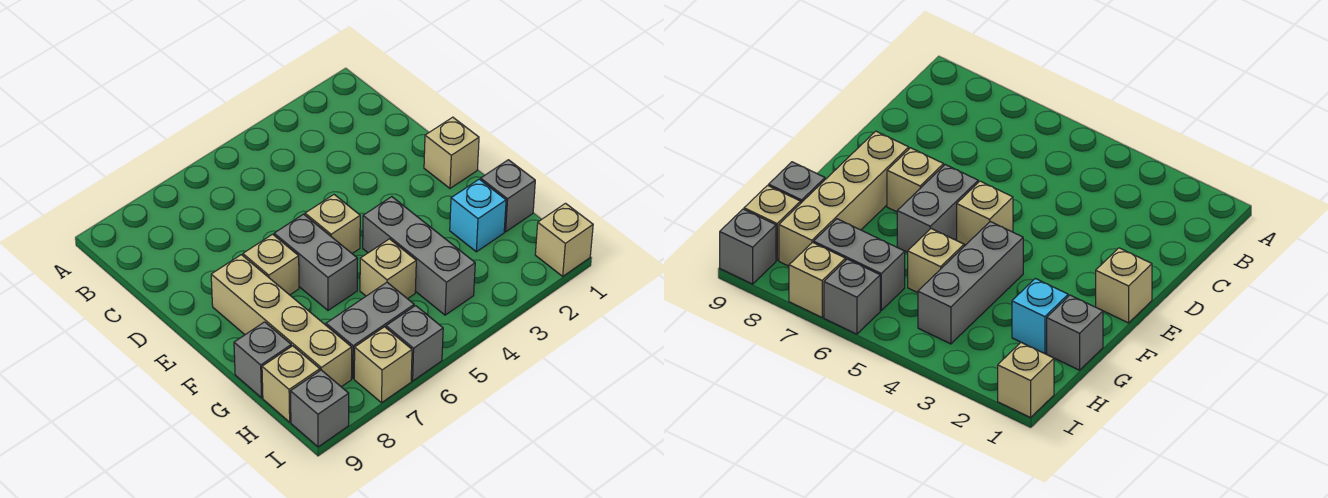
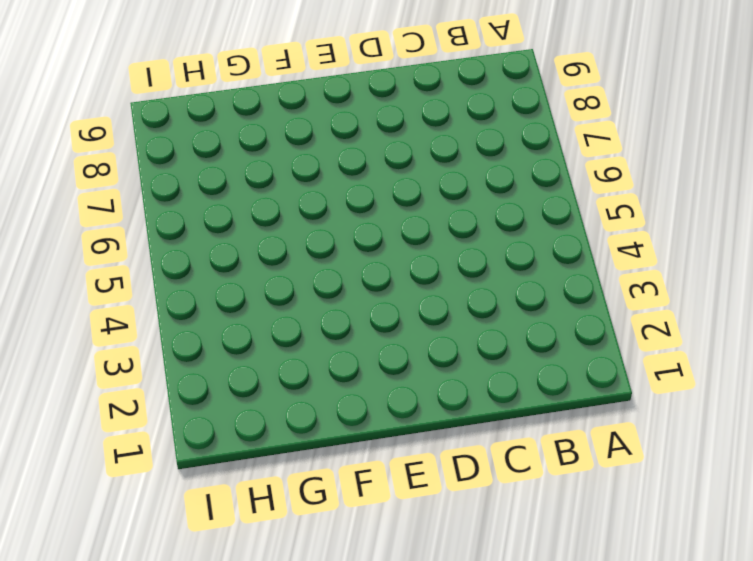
none -> tan 1x1 brick [424,117,479,188]
none -> tan 1x1 brick [305,195,360,253]
none -> grey 1x2 brick [274,214,358,310]

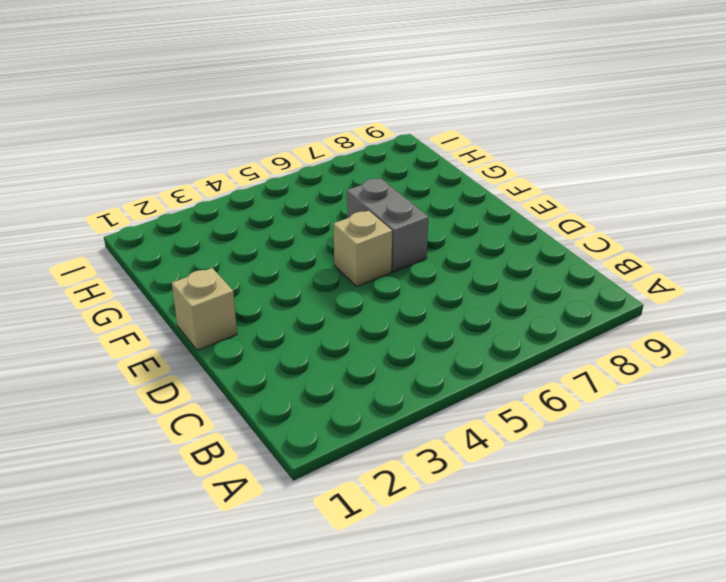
none -> tan 1x1 brick [243,234,299,295]
none -> tan 1x4 brick [211,255,352,387]
none -> grey 1x3 brick [363,197,475,315]

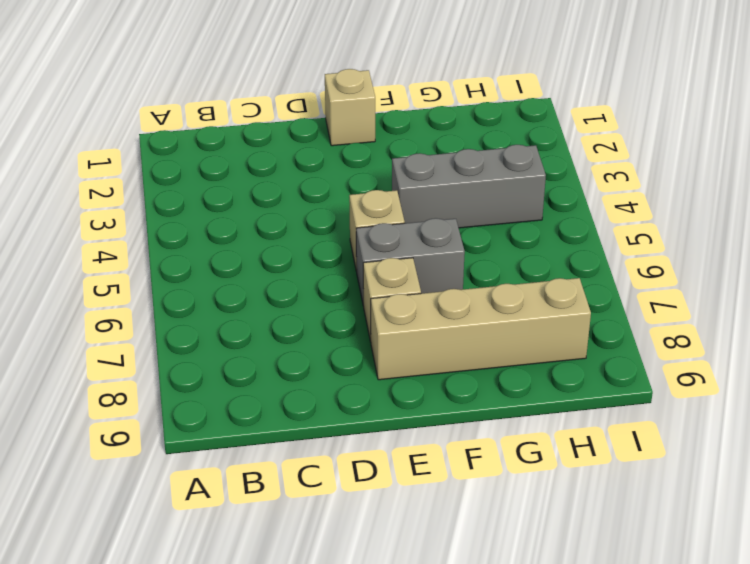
none -> grey 1x1 brick [481,160,535,232]
none -> cyan 1x1 brick [450,179,506,252]
none -> tan 1x1 brick [360,239,416,299]

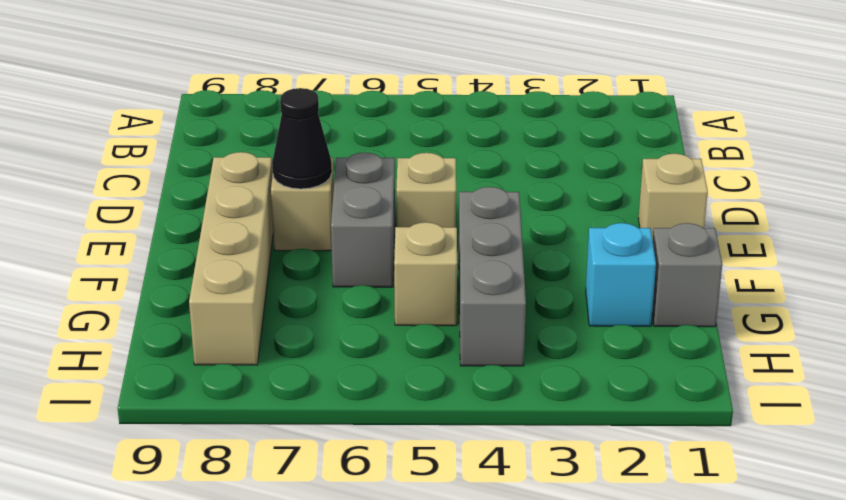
black 1x1 cone [272,88,332,189] -> none
none -> grey 1x1 brick [234,322,291,398]
none -> grey 1x2 brick [326,282,414,378]
none -> tan 1x1 brick [262,346,320,422]

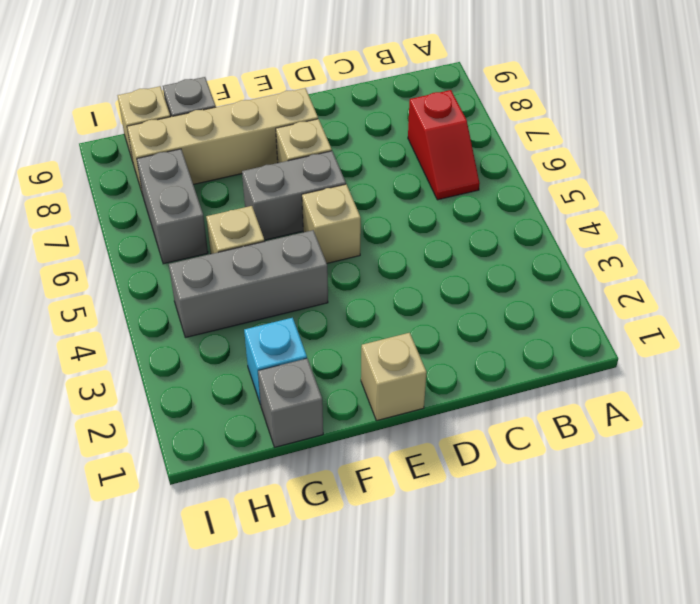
red 1x2 slope [408,90,480,200] -> none
none -> tan 1x1 brick [535,203,593,276]
none -> grey 1x1 brick [386,306,443,381]
none -> tan 1x1 brick [354,327,412,403]

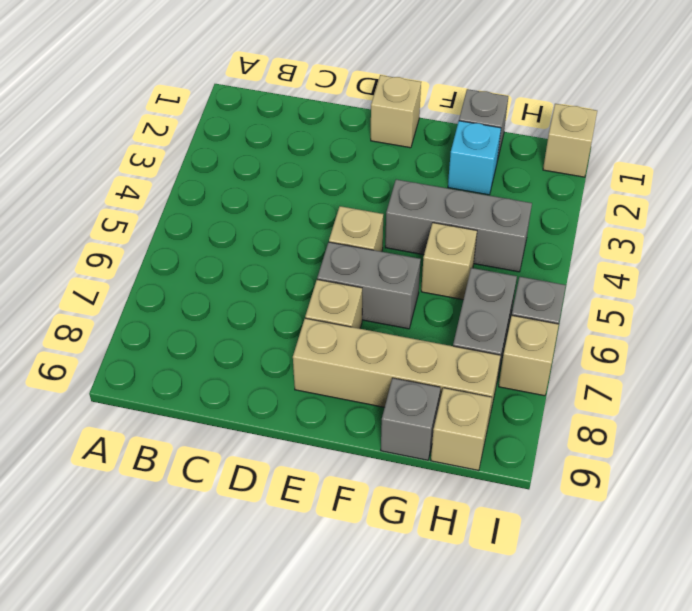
none -> grey 1x1 brick [291,370,349,447]

